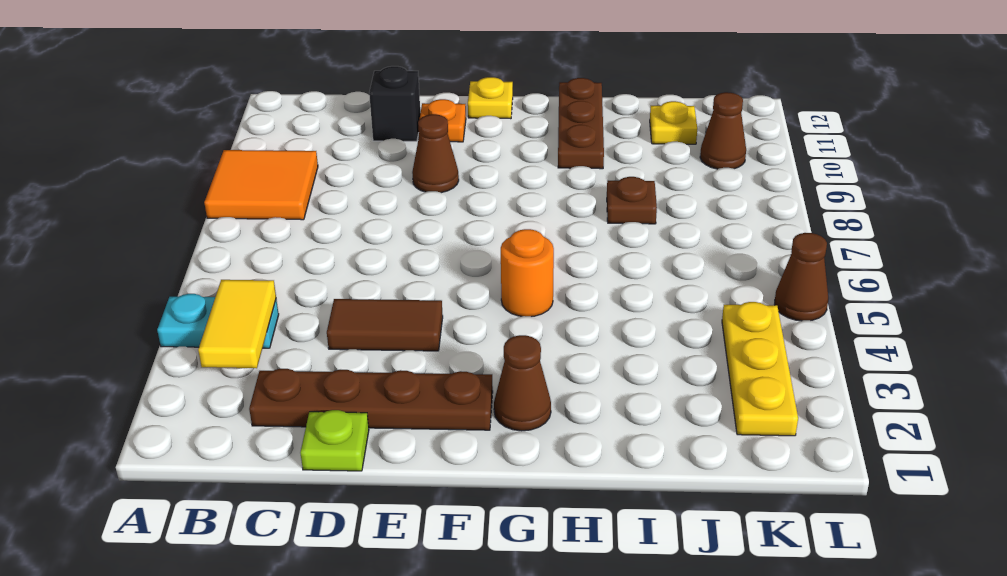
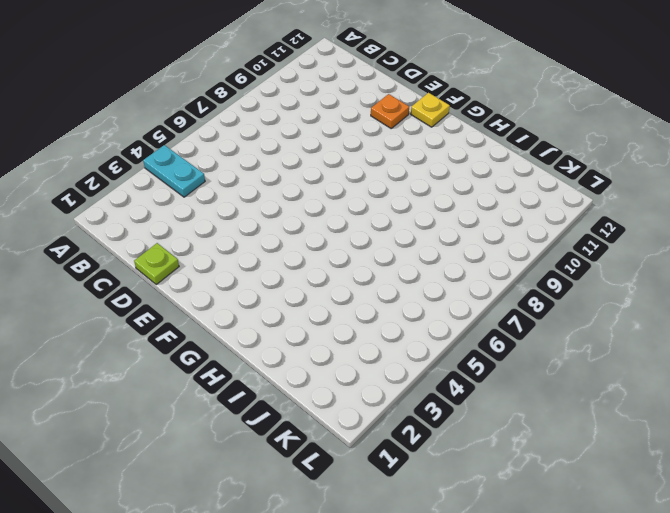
none -> orange 2x2 tile [204,150,318,220]
none -> brown 1x4 plate [249,369,493,430]
none -> brown 1x2 tile [327,299,443,351]

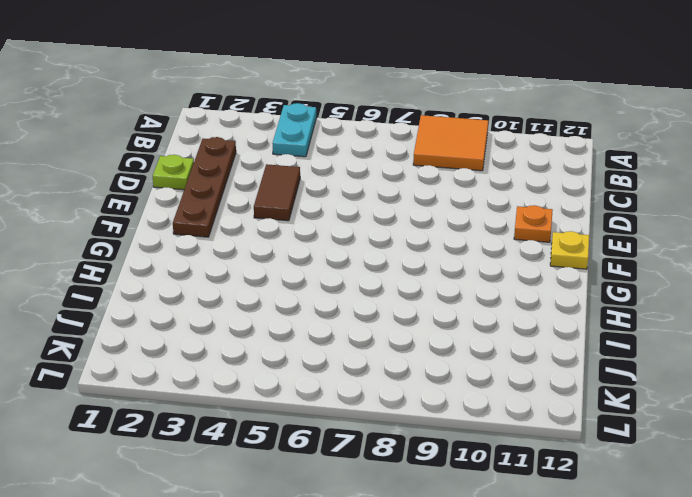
none -> black 1x1 brick [369,66,420,141]
none -> brown 1x1 cone [412,114,459,193]
none -> brown 1x1 cone [494,335,551,431]

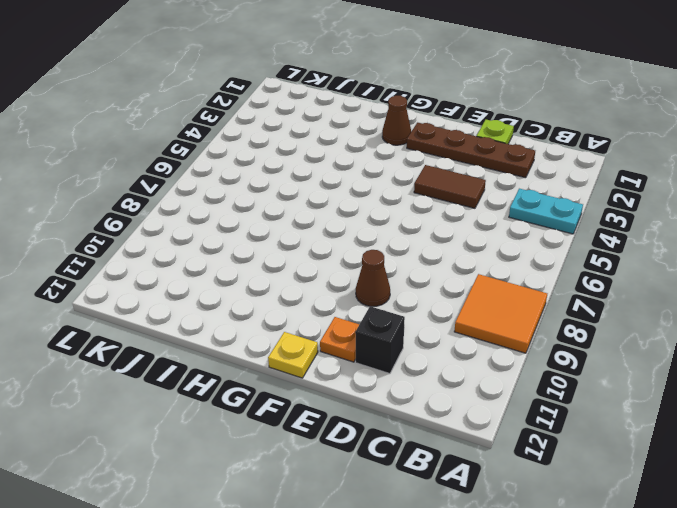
none -> orange 1x1 round brick [501,229,554,317]
none -> brown 1x3 plate [558,78,604,169]
none -> brown 1x1 plate [607,177,657,224]

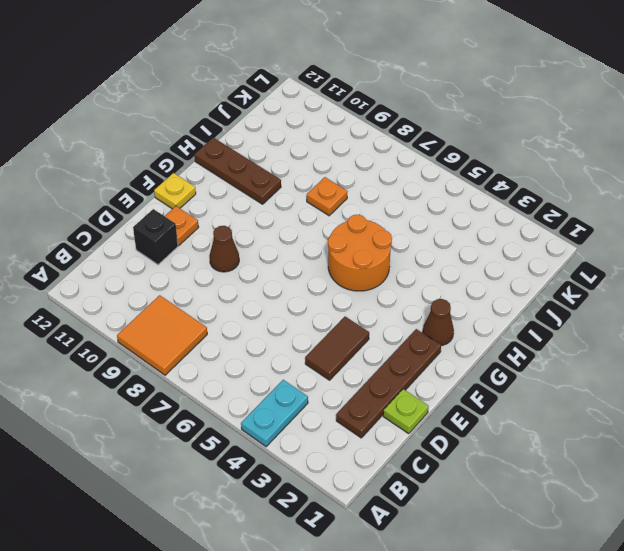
orange 2x2 round brick [328,215,392,291] -> orange 1x1 round brick [501,229,554,317]
orange 1x1 plate [307,177,348,216] -> brown 1x1 plate [607,177,657,224]
none -> yellow 1x1 plate [650,101,697,144]
none -> yellow 1x3 plate [722,302,798,436]
none -> brown 1x1 cone [700,92,746,169]

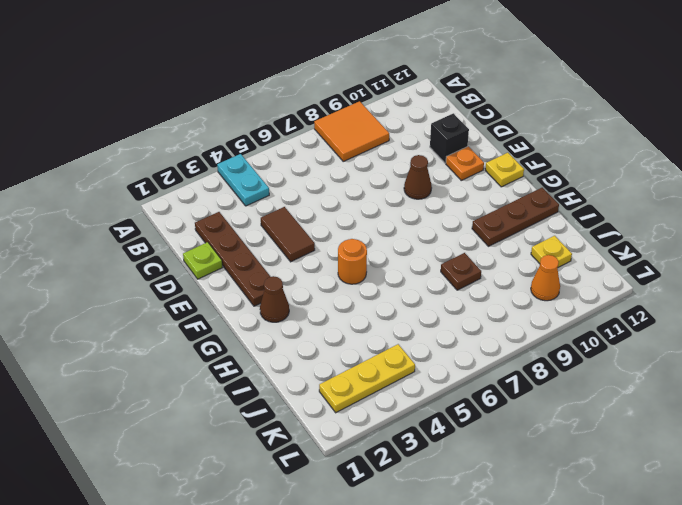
orange 1x1 cone [531,255,560,301] -> brown 1x1 cone [700,92,746,169]
none -> brown 1x1 cone [775,233,828,321]
none -> yellow 1x2 tile [198,280,276,368]

